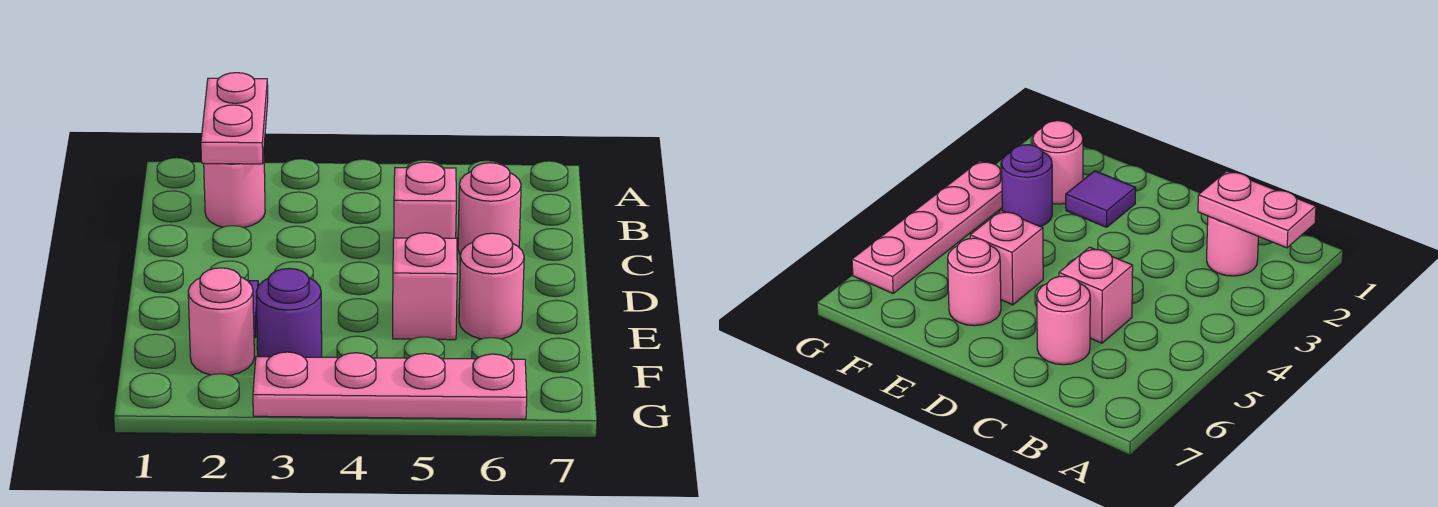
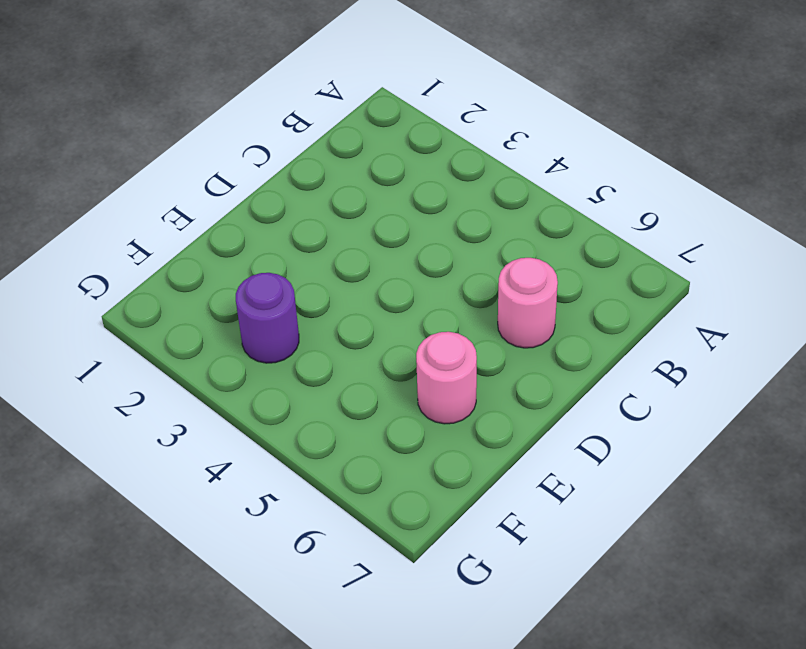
none -> pink 1x1 round brick [204,155,265,228]
none -> pink 1x1 brick [394,162,456,238]

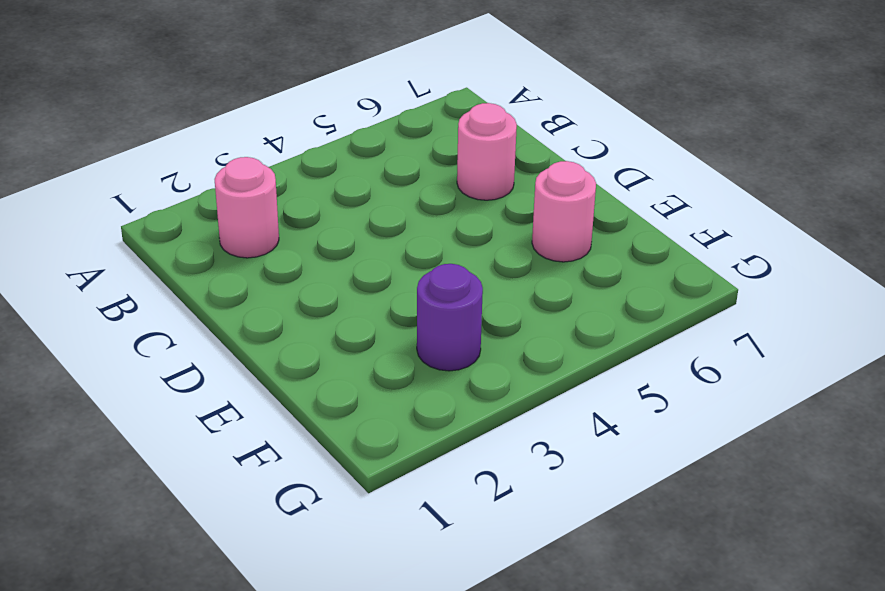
none -> pink 1x1 brick [394,162,456,238]
none -> purple 1x1 tile [1066,171,1136,227]

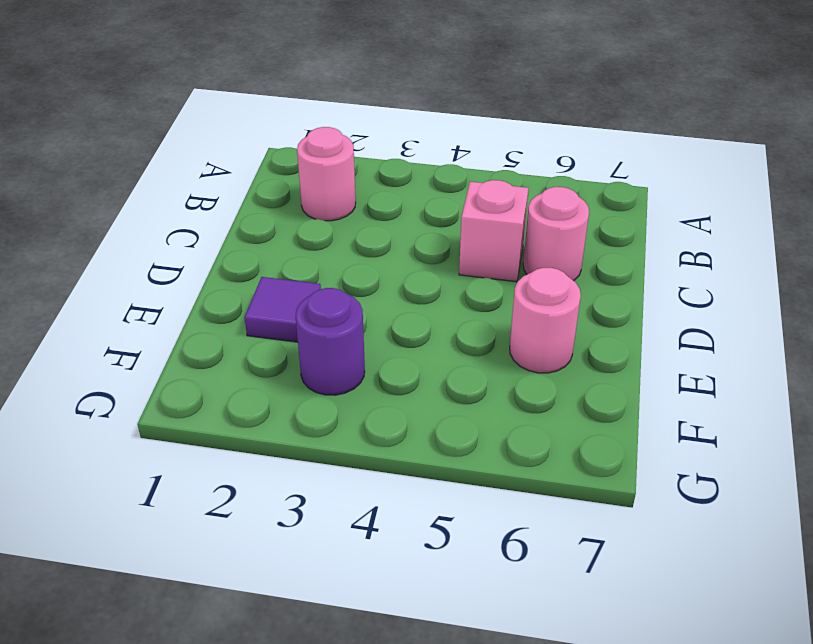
none -> pink 1x1 brick [393,233,457,340]
none -> pink 1x1 round brick [188,268,254,375]

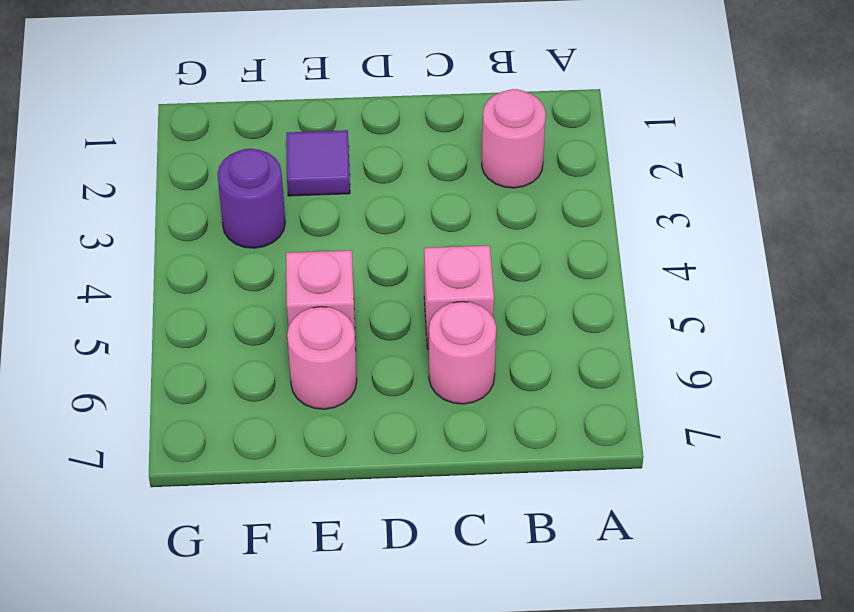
none -> pink 1x1 round brick [188,268,254,375]
none -> pink 1x4 plate [253,352,527,419]

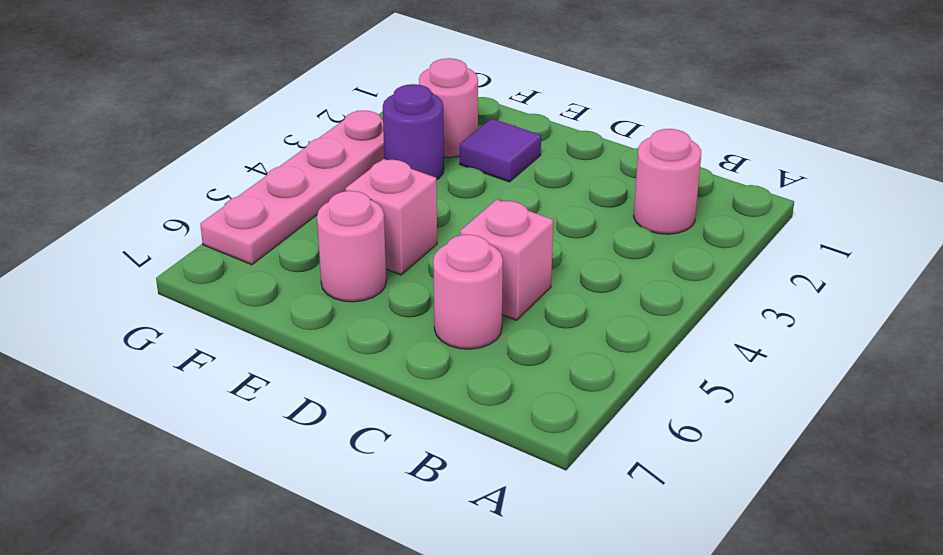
none -> pink 1x2 plate [201,73,268,164]

